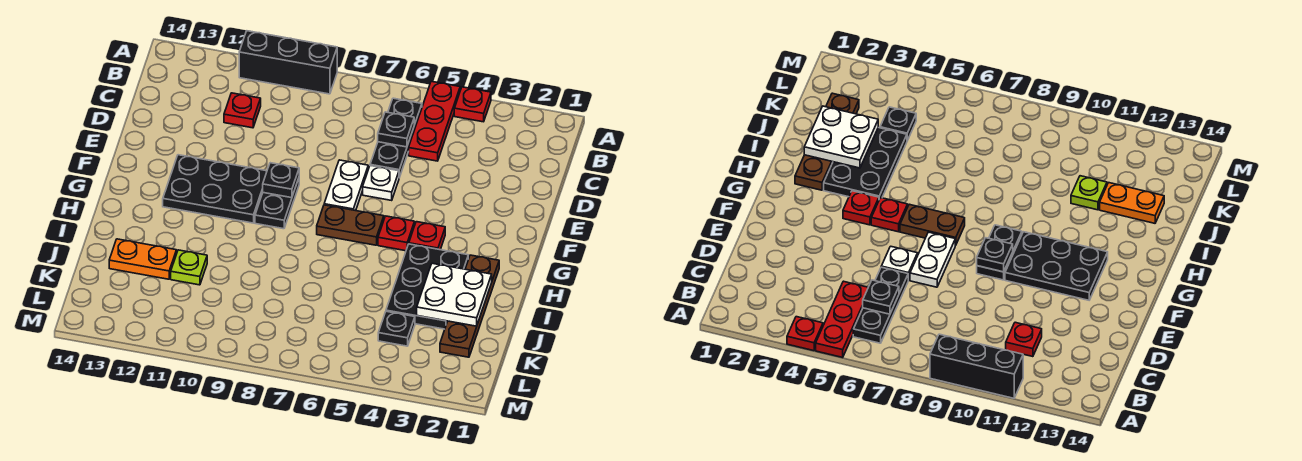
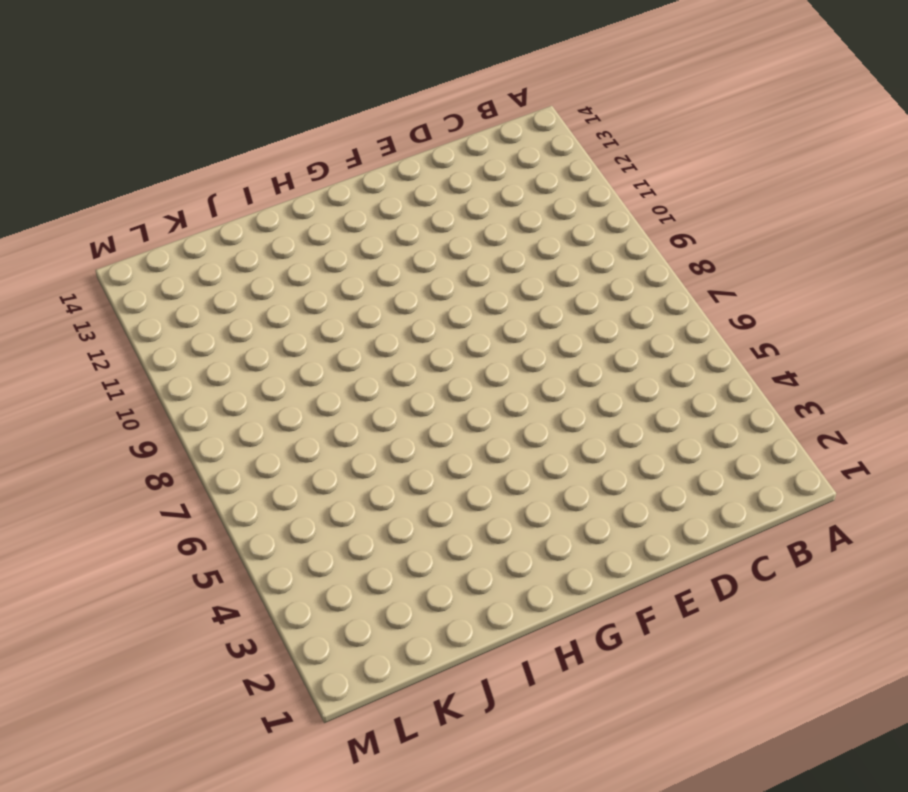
none -> red 1x1 plate [454,87,491,122]
none -> red 1x3 plate [409,81,460,161]
none -> black 1x3 brick [239,31,337,94]

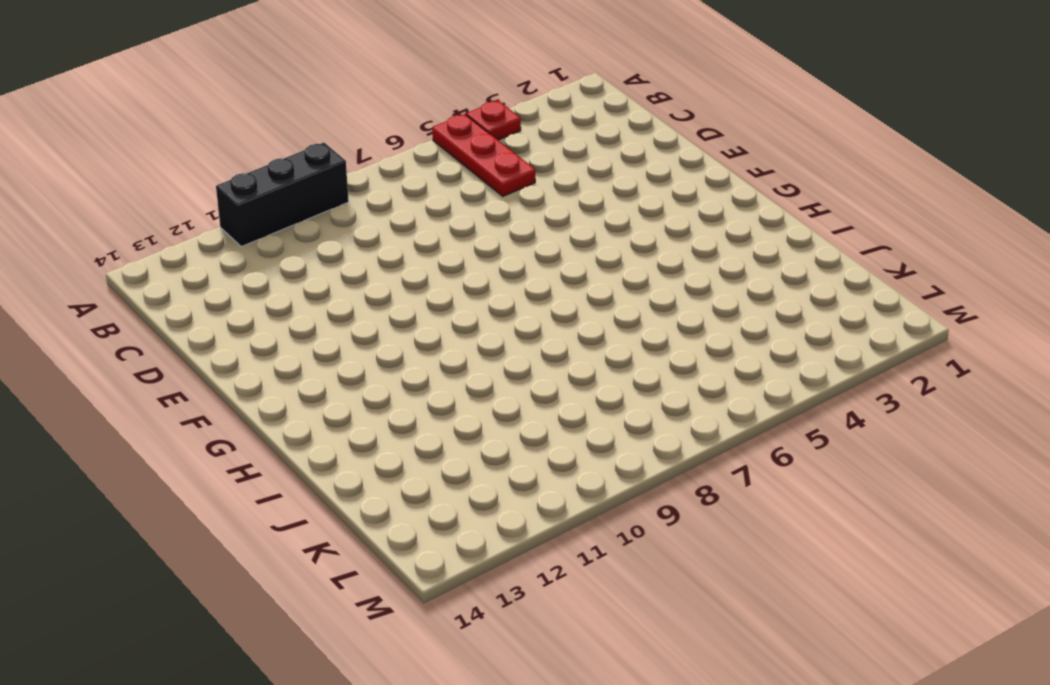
none -> black 1x3 plate [370,98,422,178]
none -> red 1x1 plate [224,93,261,128]
none -> white 1x1 plate [363,166,399,200]

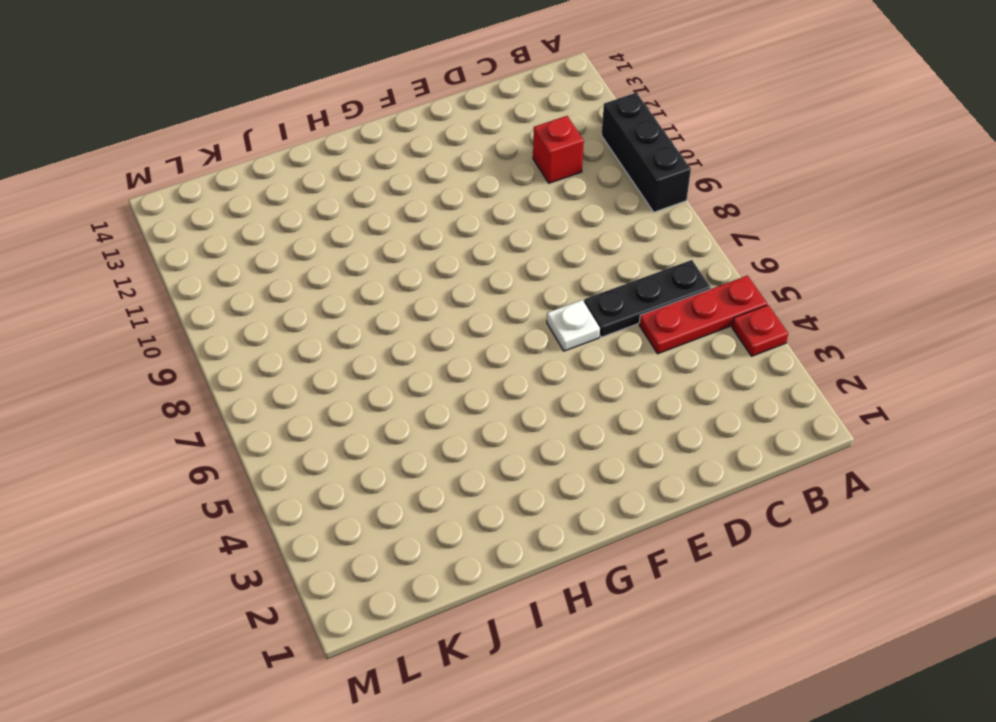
red 1x1 brick [533,116,584,183] -> red 1x1 plate [224,93,261,128]
none -> white 1x2 plate [324,160,368,211]
none -> black 1x2 plate [255,178,299,229]
none -> black 2x3 plate [163,155,267,223]

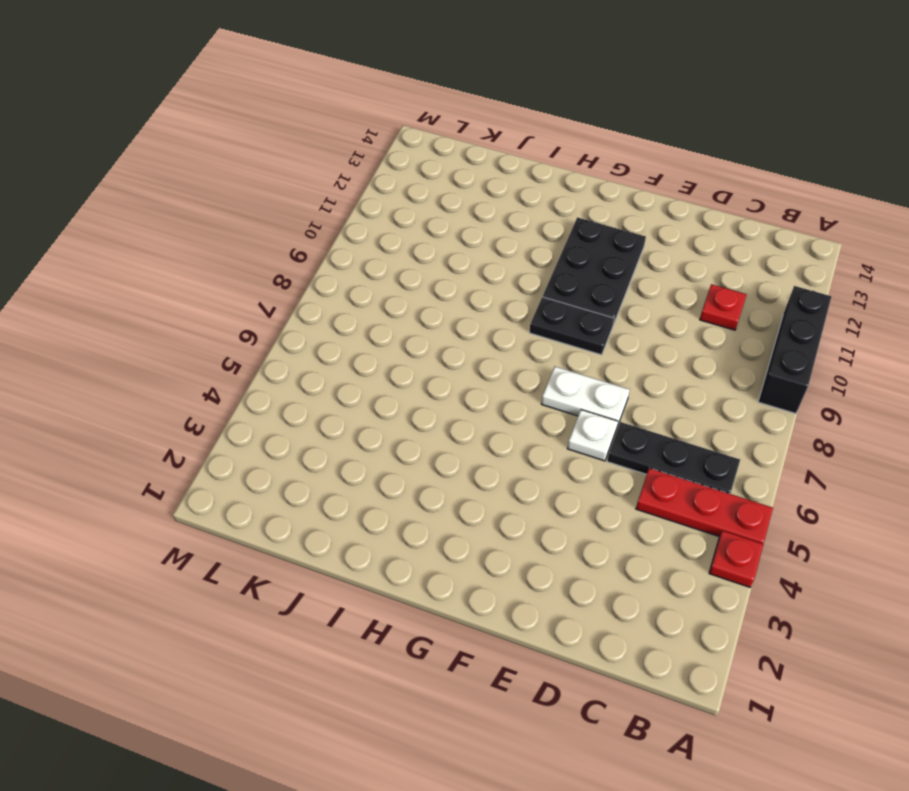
none -> red 1x1 plate [409,222,445,250]
none -> red 1x1 plate [378,216,415,251]
none -> brown 1x2 plate [317,205,384,245]

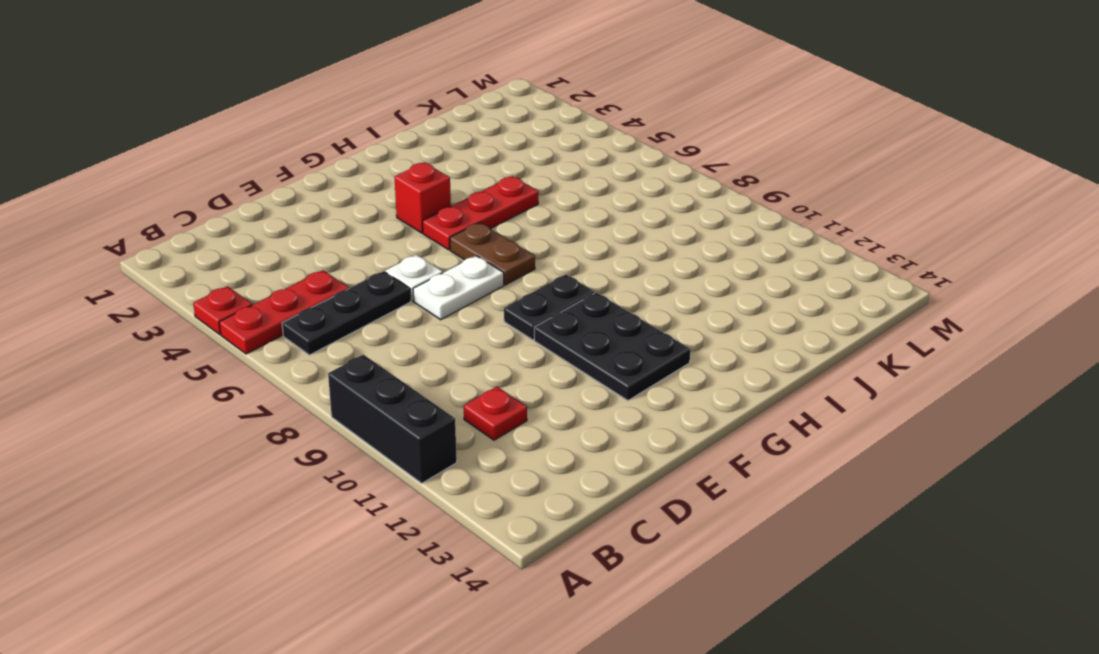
red 1x1 brick [395,162,451,233] -> red 1x1 plate [409,222,445,250]
red 1x3 plate [423,176,538,250] -> red 1x1 plate [378,216,415,251]
none -> brown 1x4 plate [440,255,499,357]
none -> black 2x3 plate [386,244,468,329]
none -> lime 1x1 plate [171,250,207,285]

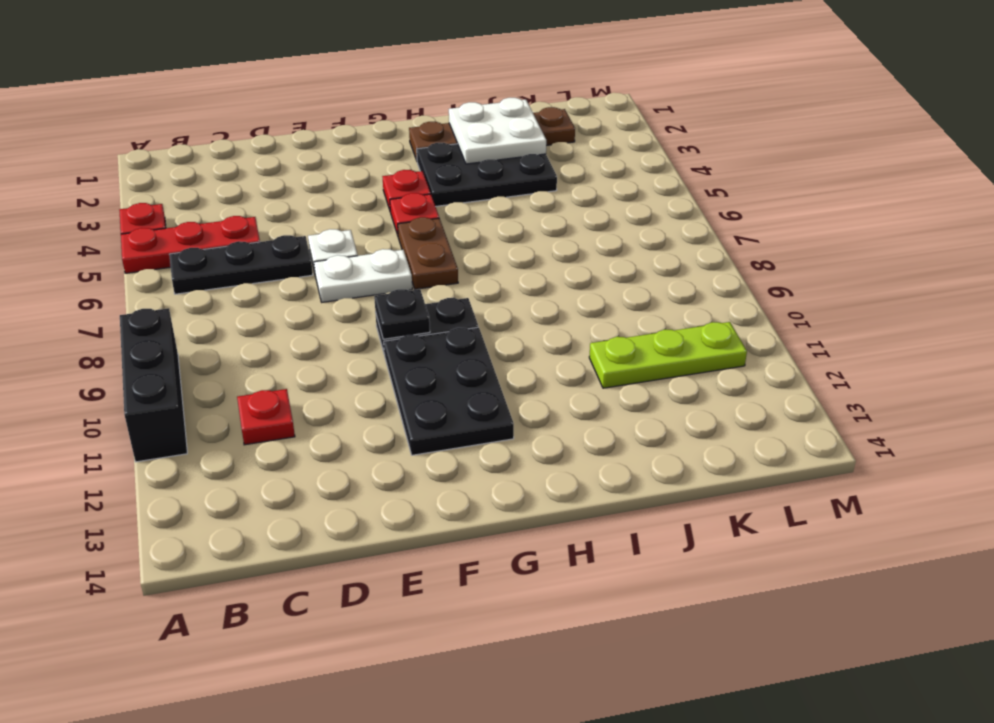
lime 1x3 plate [589,322,747,388] -> lime 1x1 plate [171,250,207,285]
none -> orange 1x2 plate [109,239,177,279]
none -> black 1x1 plate [378,311,415,346]
none -> black 1x1 plate [378,112,414,147]

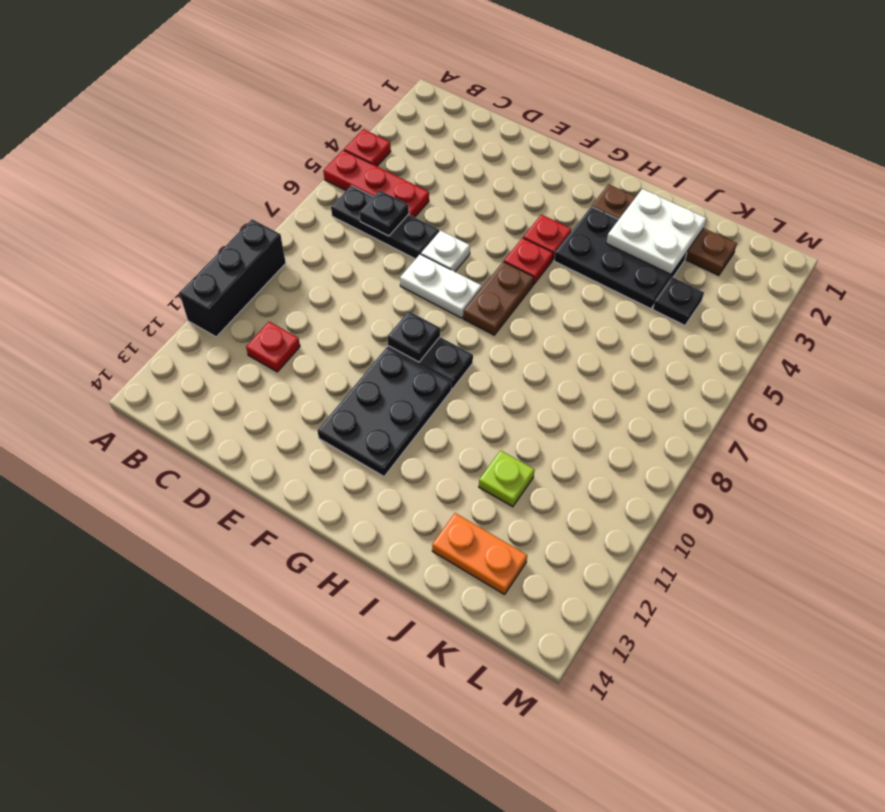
orange 1x2 plate [432,513,527,595] -> orange 1x2 plate turned to [109,239,177,279]

